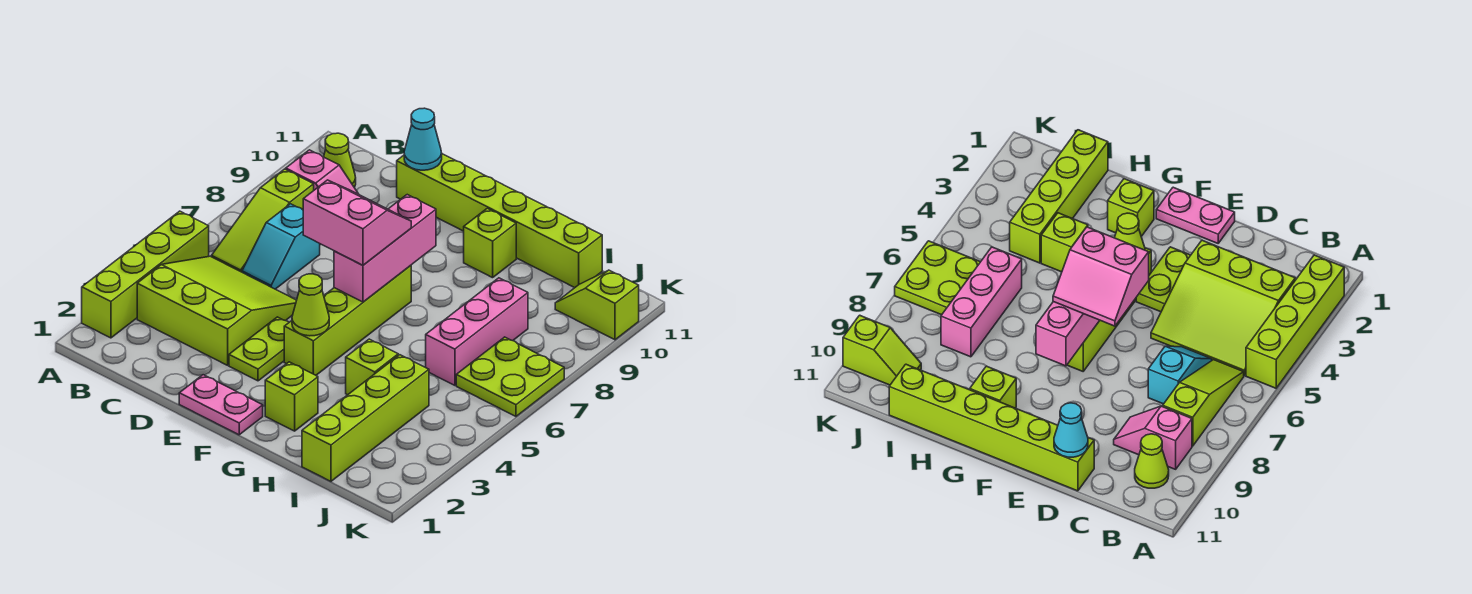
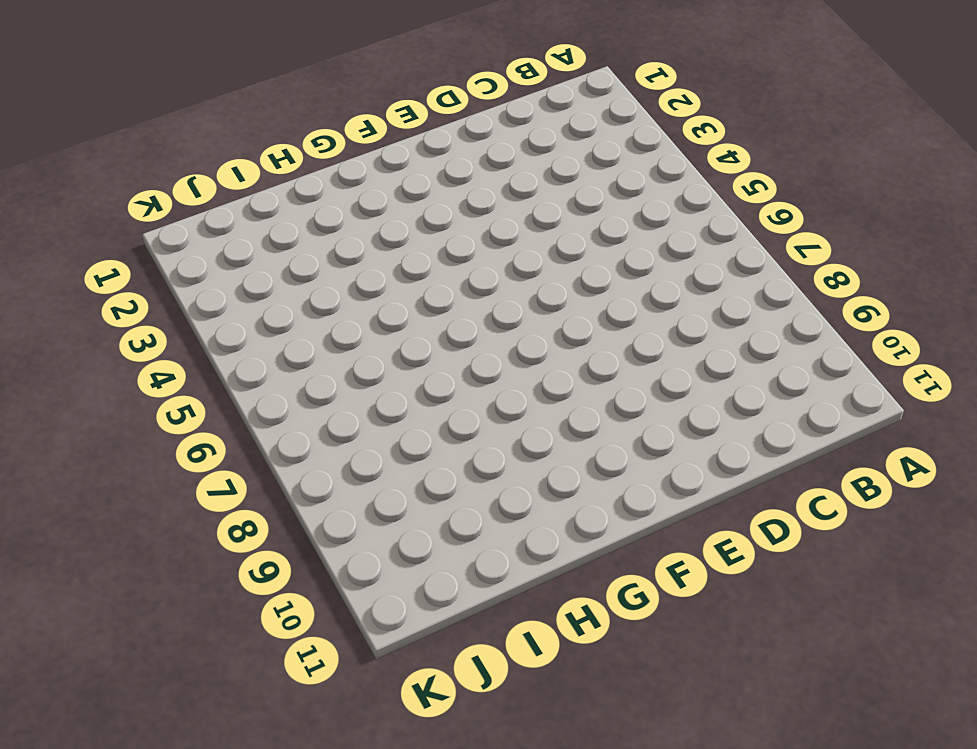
none -> lime 1x4 brick [82,211,209,338]
none -> lime 3x3 slope [137,256,297,365]
none -> lime 1x3 slope [211,169,314,272]

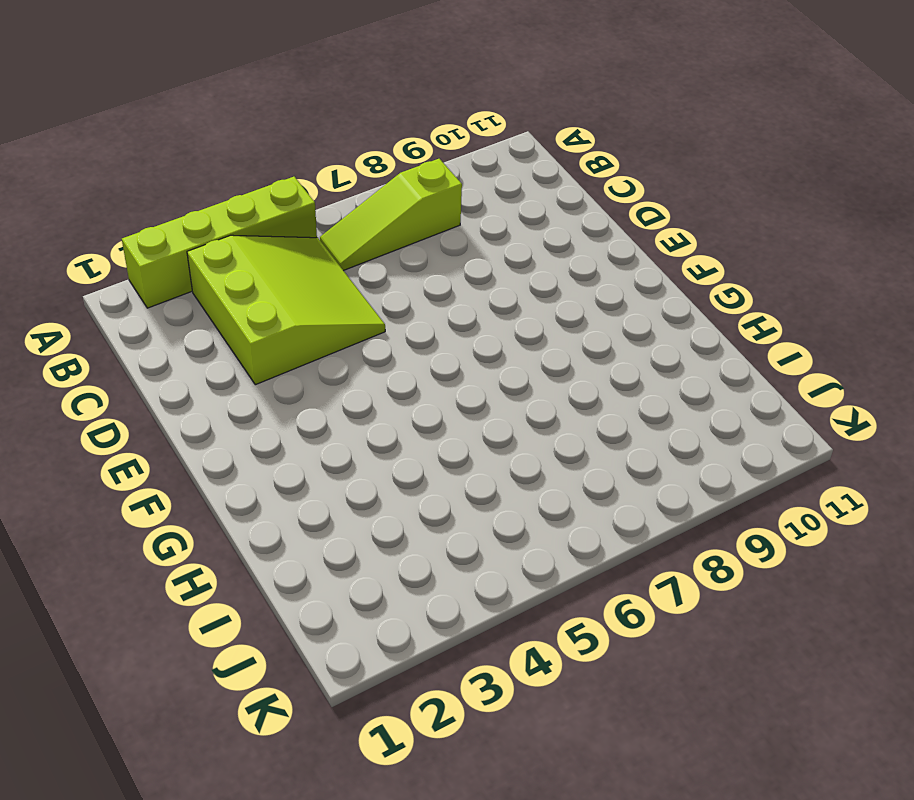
none -> pink 1x2 slope [286,150,358,194]
none -> lime 1x1 cone [324,133,356,187]
none -> cyan 1x2 slope [242,204,320,289]

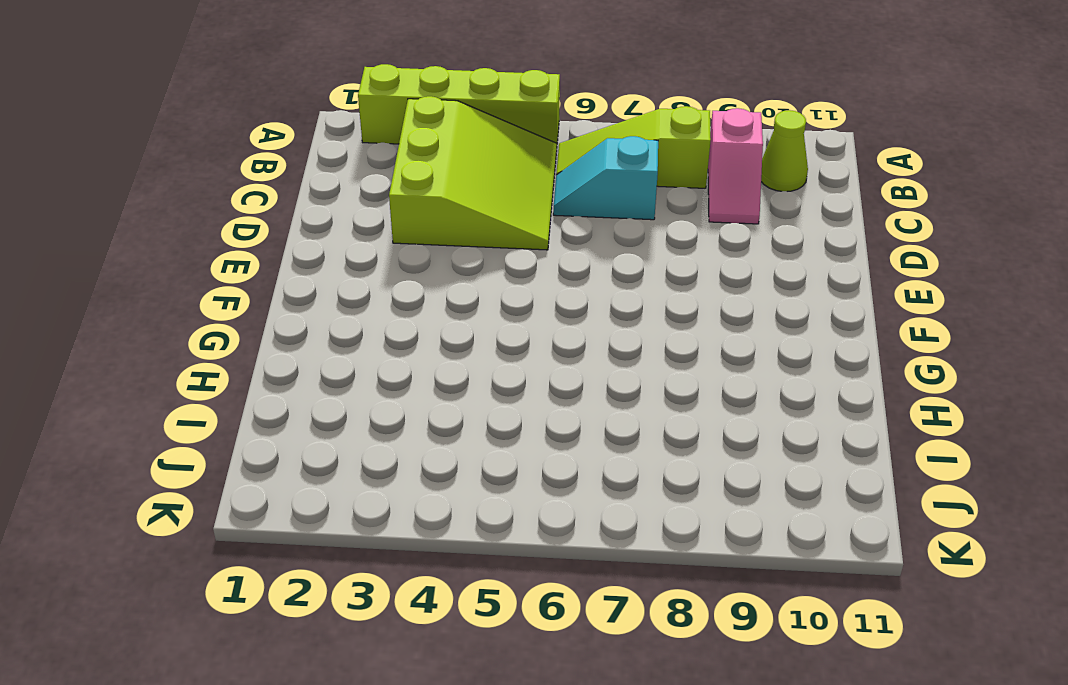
none -> lime 1x6 brick [397,154,602,288]
none -> pink 1x2 plate [179,375,263,435]
none -> lime 1x2 plate [229,317,289,381]

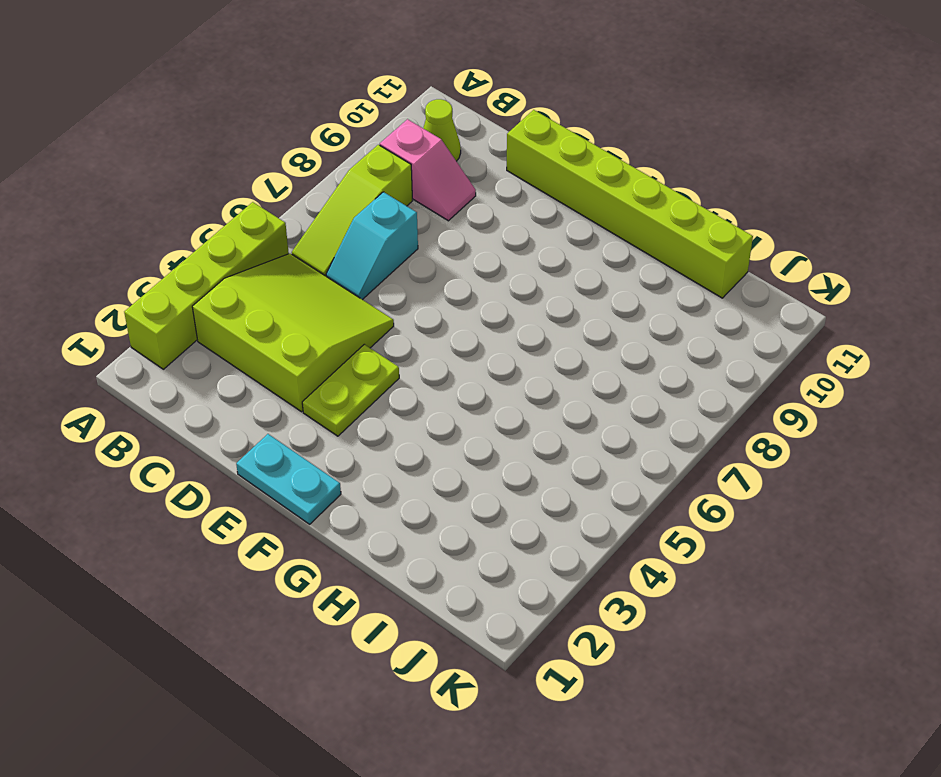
cyan 1x2 plate [236,434,341,524] -> pink 1x2 plate [179,375,263,435]
none -> lime 1x4 brick [284,266,411,375]
none -> lime 1x1 brick [265,362,318,431]
none -> lime 1x1 brick [464,208,516,278]

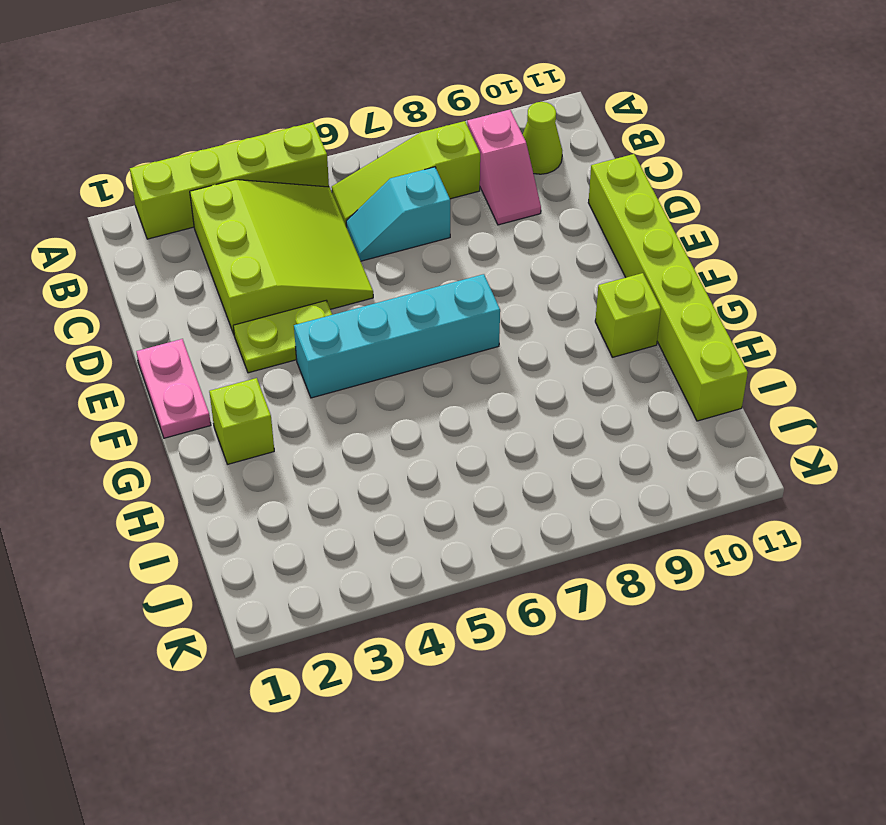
cyan 1x4 brick [294,274,500,398] -> lime 1x4 brick [284,266,411,375]
none -> lime 1x1 brick [346,339,398,395]
none -> lime 1x4 brick [302,355,429,481]
none -> pink 1x3 brick [426,278,528,385]

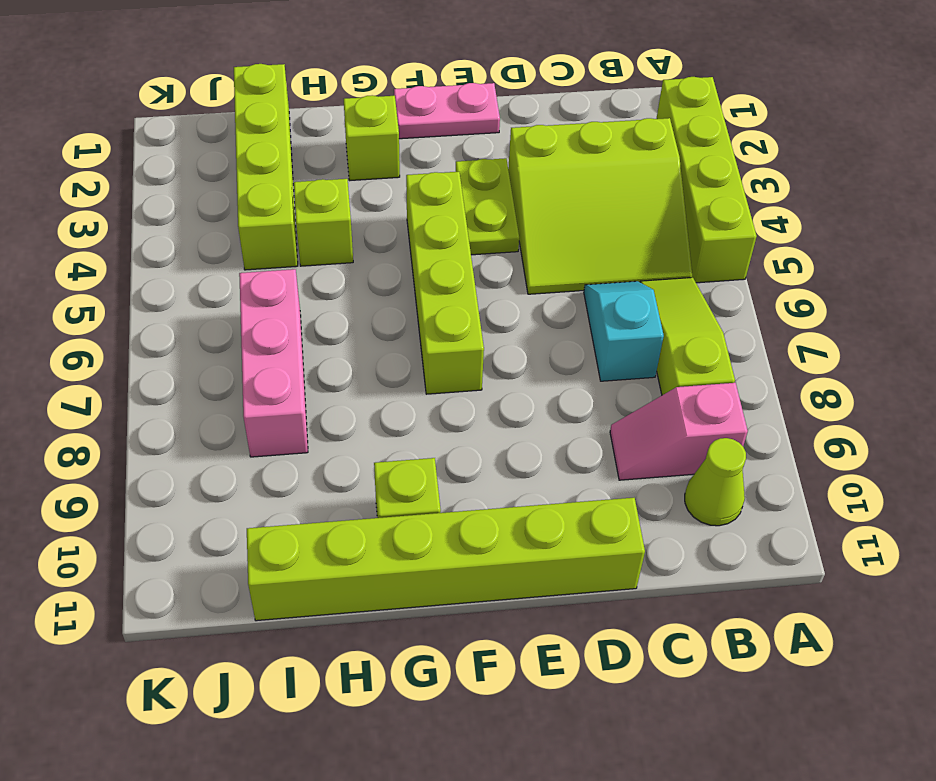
none -> lime 2x2 plate [456,337,564,416]
none -> lime 1x2 slope [555,270,639,340]
none -> cyan 1x1 cone [404,108,442,170]

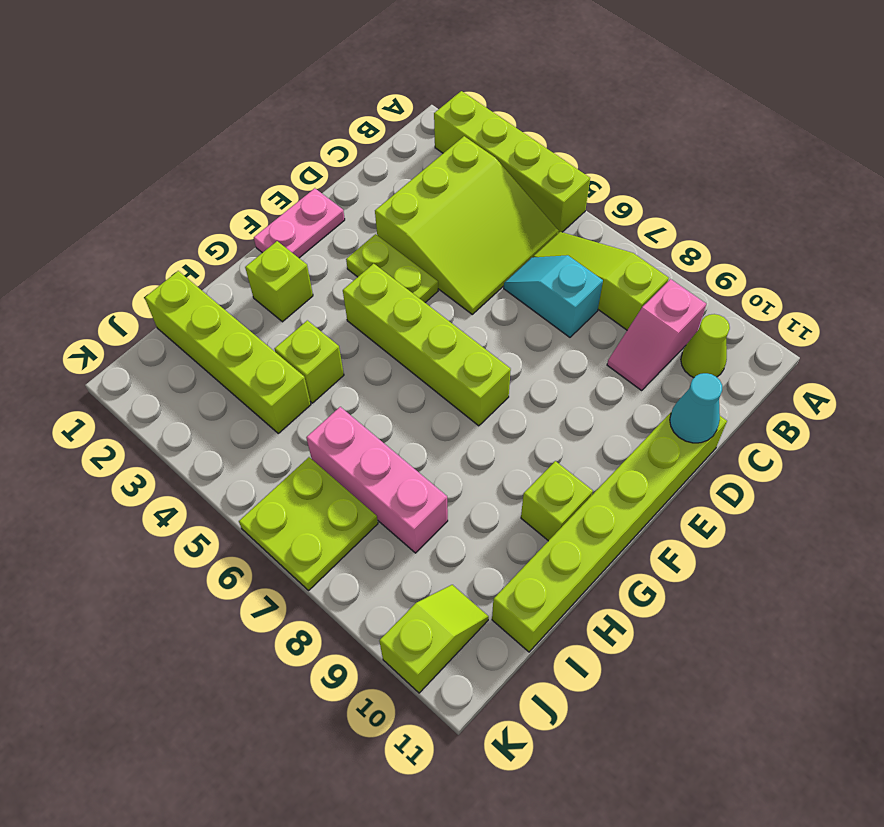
none -> lime 1x1 cone [292,274,329,336]
none -> pink 1x3 brick [334,195,436,302]
none -> pink 2x2 slope [303,180,411,265]

